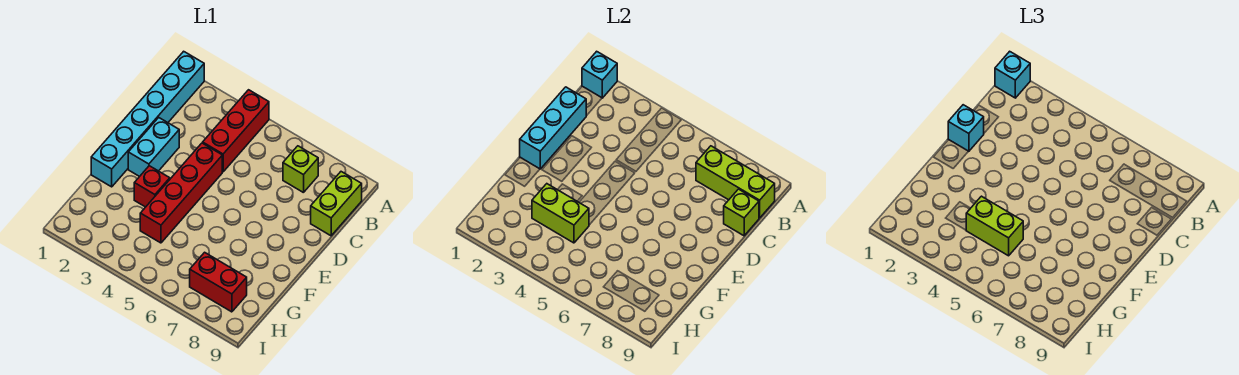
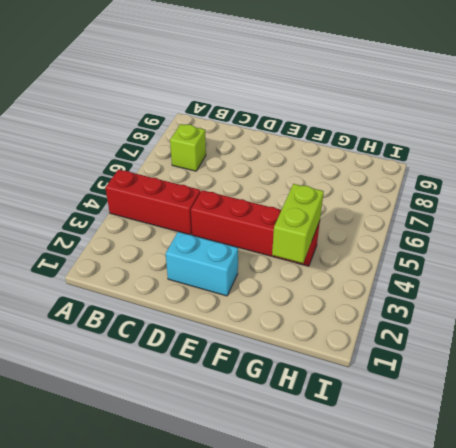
none -> cyan 1x6 brick [91,51,204,187]
none -> lime 1x2 brick [311,172,362,236]
none -> red 1x1 brick [134,166,170,207]

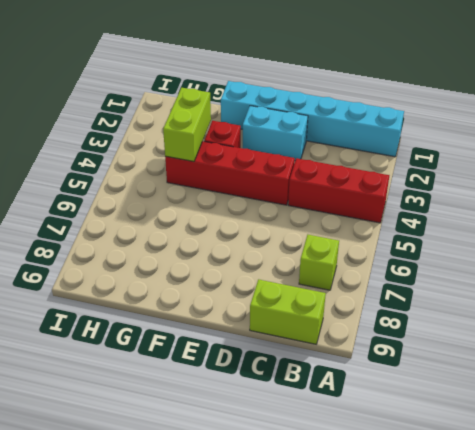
none -> red 1x2 brick [190,252,247,312]
none -> cyan 1x1 brick [582,51,617,98]
none -> lime 1x3 brick [696,146,775,218]

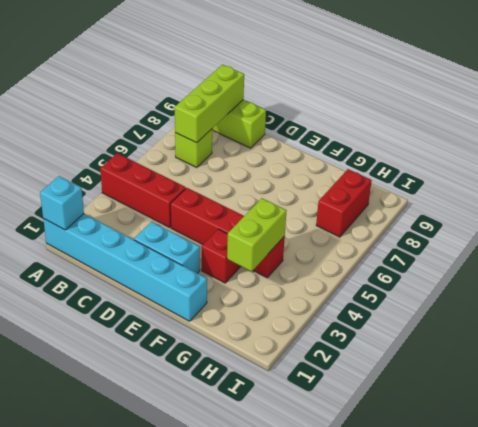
none -> cyan 1x3 brick [520,87,586,169]
none -> lime 1x1 brick [724,189,759,236]
none -> cyan 1x1 brick [995,51,1030,98]

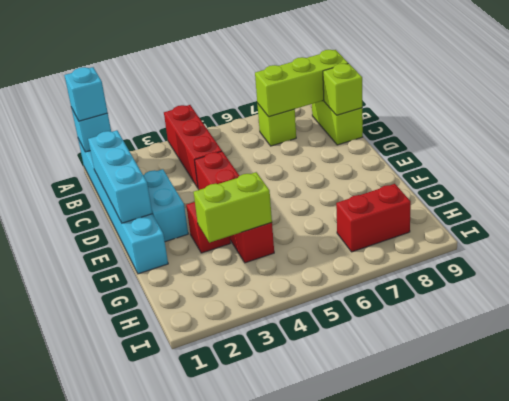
none -> cyan 1x1 brick [948,105,984,151]
none -> lime 1x2 brick [966,196,1023,256]

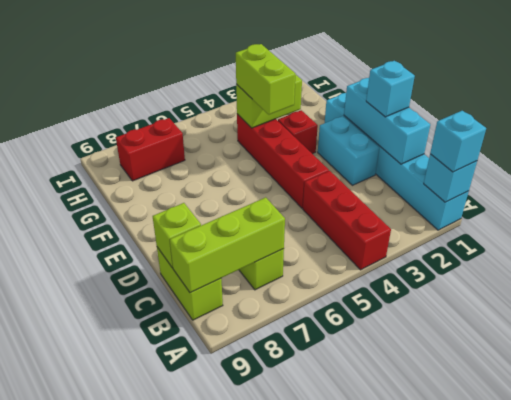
lime 1x2 brick [236,44,295,115] -> lime 1x2 brick turned to [966,196,1023,256]

